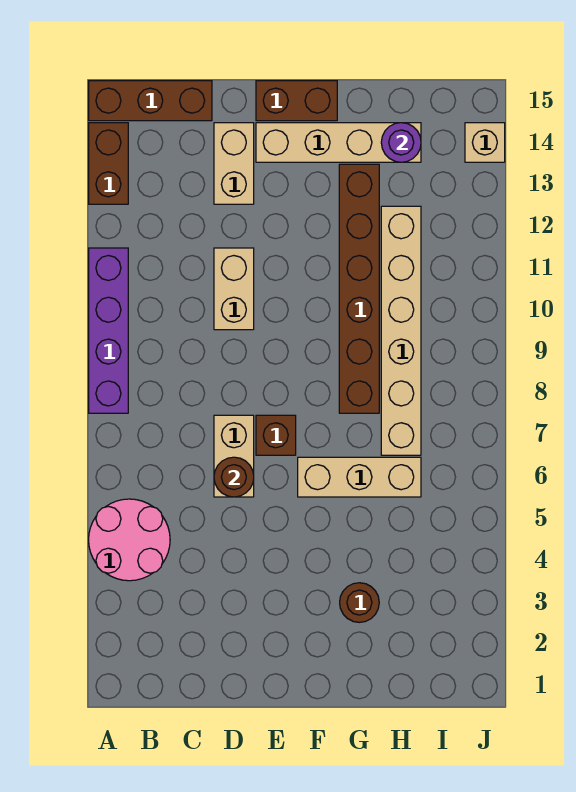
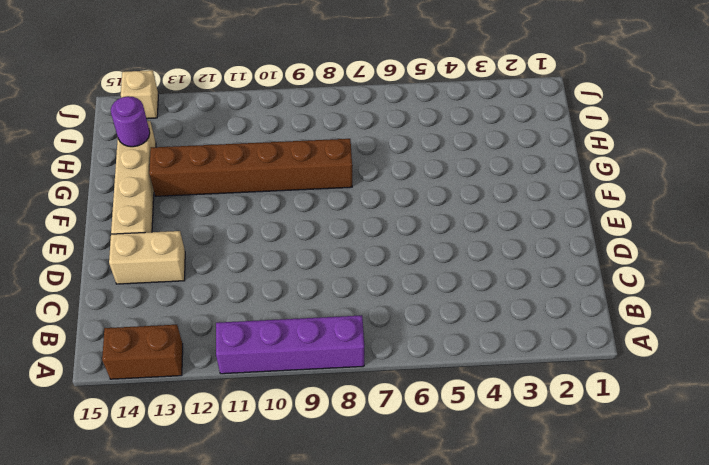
none -> pink 2x2 round brick [89,499,170,581]
none -> brown 1x3 brick [89,81,212,121]
none -> tan 1x2 brick [214,415,254,497]

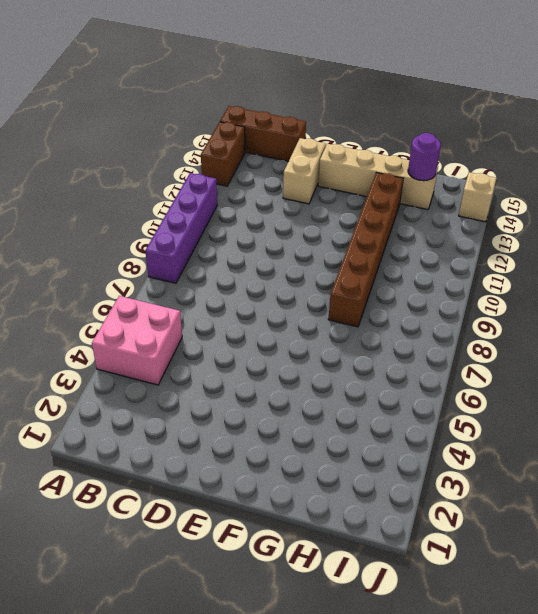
pink 2x2 brick [92,296,182,385] -> pink 2x2 round brick [89,499,170,581]
none -> tan 1x2 brick [214,415,254,497]
none -> tan 1x2 brick [214,248,254,330]
none -> brown 1x1 brick [256,415,296,455]

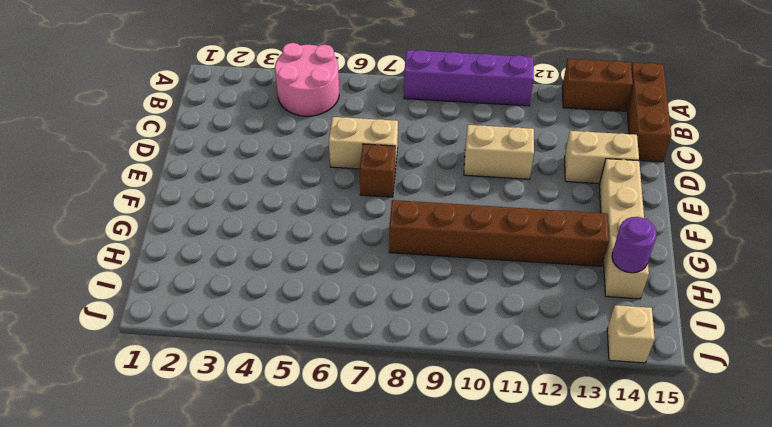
none -> brown 1x2 brick [256,81,337,121]
none -> tan 1x3 brick [298,457,421,497]
none -> brown 1x1 round brick [340,583,379,622]

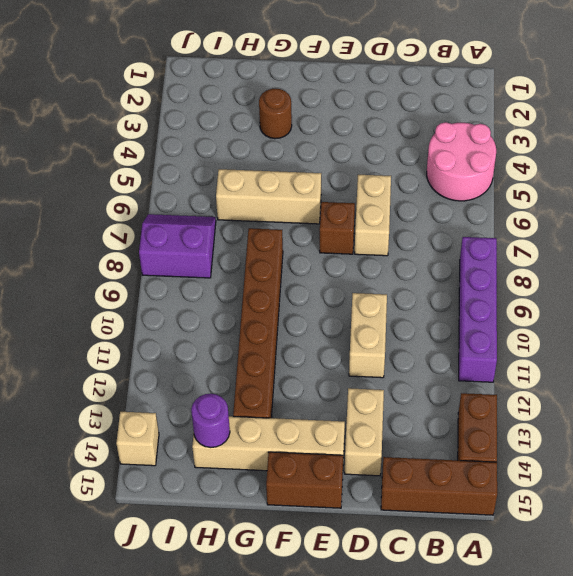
purple 2x2 slope [139,214,216,278] -> none
none -> tan 1x6 brick [381,206,421,455]
none -> brown 1x1 round brick [214,457,254,497]

